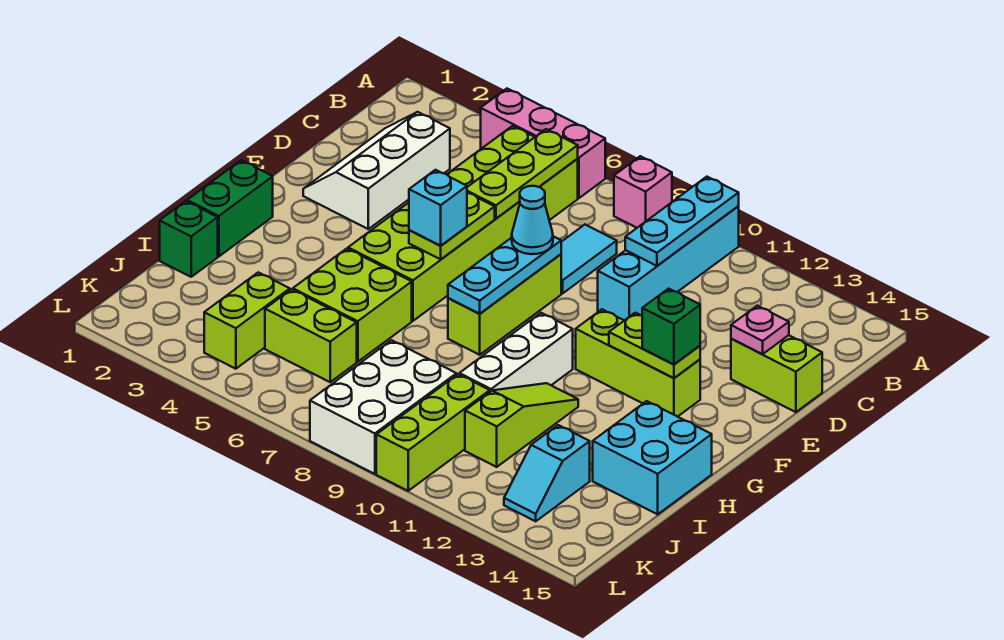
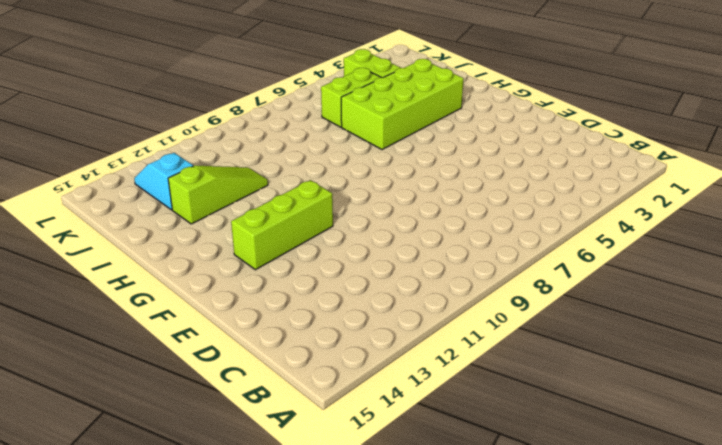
lime 2x4 brick [341,59,464,150] -> lime 2x2 brick [293,249,412,362]
lime 1x3 slope [168,166,268,224] -> lime 1x3 slope turned to [465,383,578,467]
none -> pink 1x3 brick [481,89,605,198]
none -> pink 1x1 brick [614,156,672,228]
none -> cyan 1x4 brick [598,206,739,320]

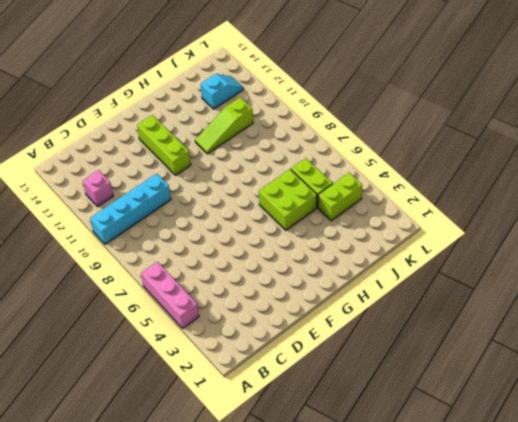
pink 1x1 brick [83,170,113,207] -> pink 1x1 brick moved to [614,156,672,228]
none -> lime 2x6 brick [348,126,578,321]
none -> white 2x3 slope [303,112,450,229]
none -> cyan 1x2 tile [561,225,617,293]

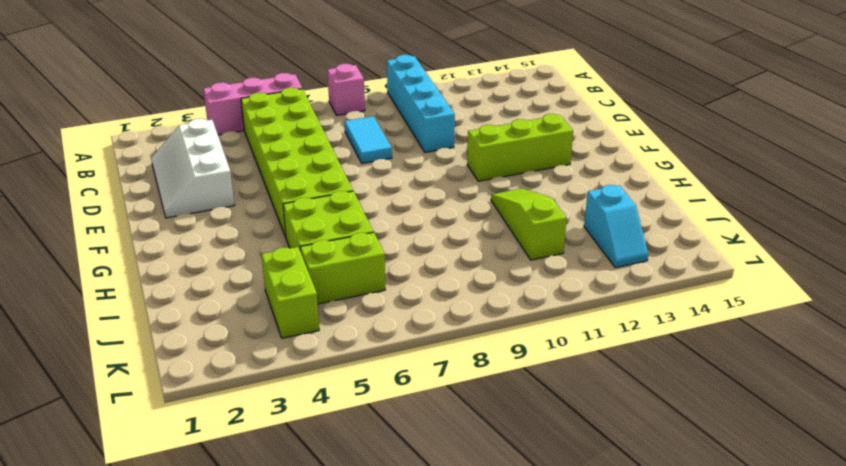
none -> lime 1x2 brick [731,335,822,412]
none -> lime 1x3 brick [448,254,561,355]
none -> green 1x2 brick [187,160,273,257]

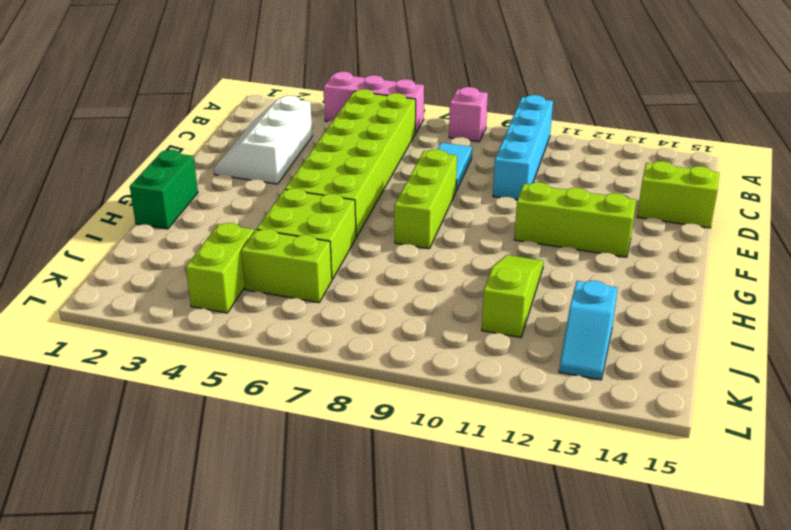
none -> white 1x3 brick [459,313,573,392]
none -> cyan 2x2 brick [593,401,712,514]
none -> green 1x1 brick [160,201,218,277]

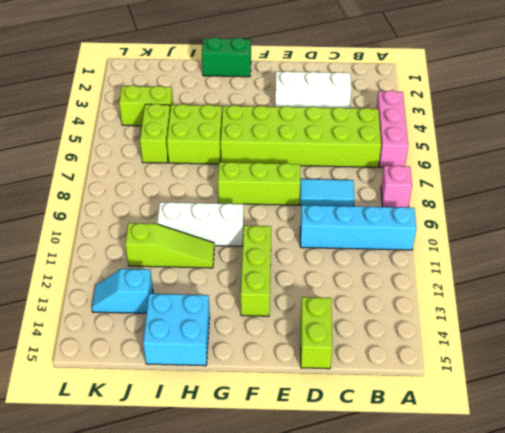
none -> green 1x1 brick [160,201,218,277]
none -> white 2x3 brick [310,340,456,474]
none -> lime 1x3 brick [376,374,490,491]

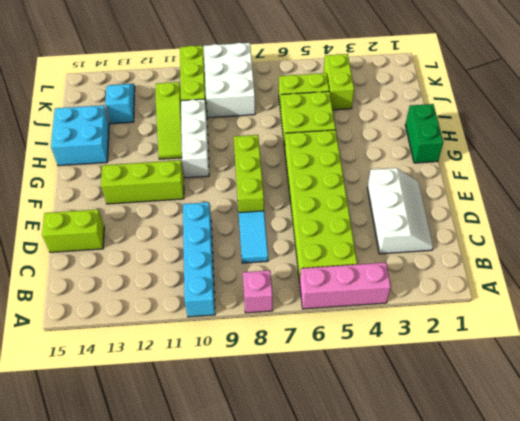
none -> green 1x1 brick [160,201,218,277]
none -> cyan 1x3 plate [625,177,739,266]
none -> lime 1x3 plate [467,129,578,218]

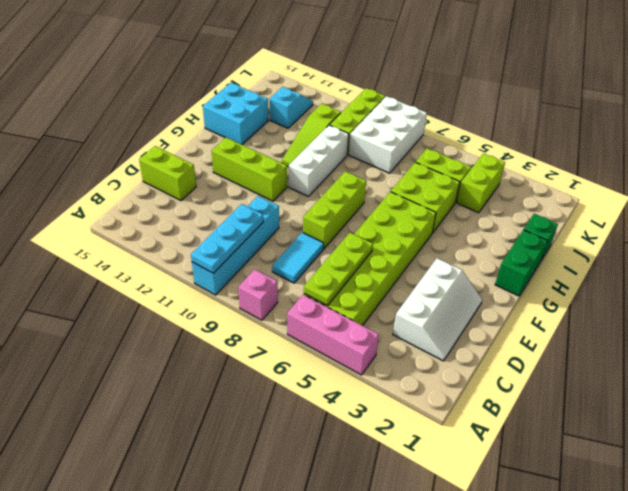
none -> pink 1x1 plate [731,306,789,354]
none -> lime 1x2 plate [409,193,495,259]
none -> cyan 1x3 plate [448,236,561,314]

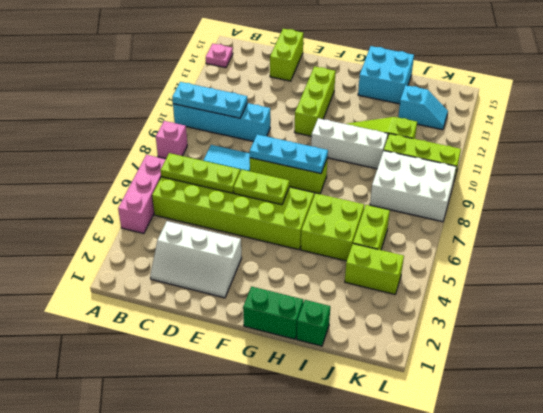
pink 1x1 plate [206,44,233,68] -> pink 1x1 plate moved to [731,306,789,354]
none -> lime 1x2 plate [609,313,700,378]
none -> cyan 1x1 cone [512,186,553,254]
none -> cyan 1x1 brick [409,170,467,246]

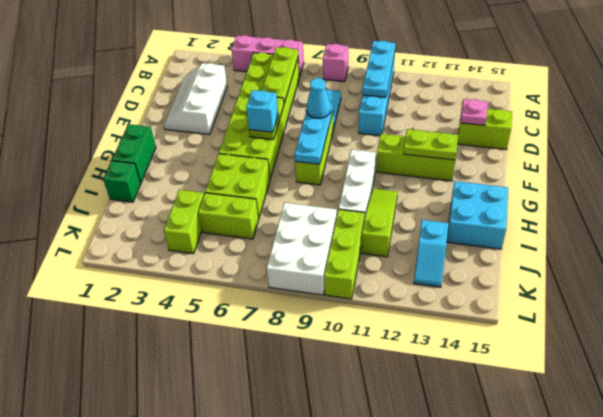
none -> green 1x1 brick [642,289,700,365]

